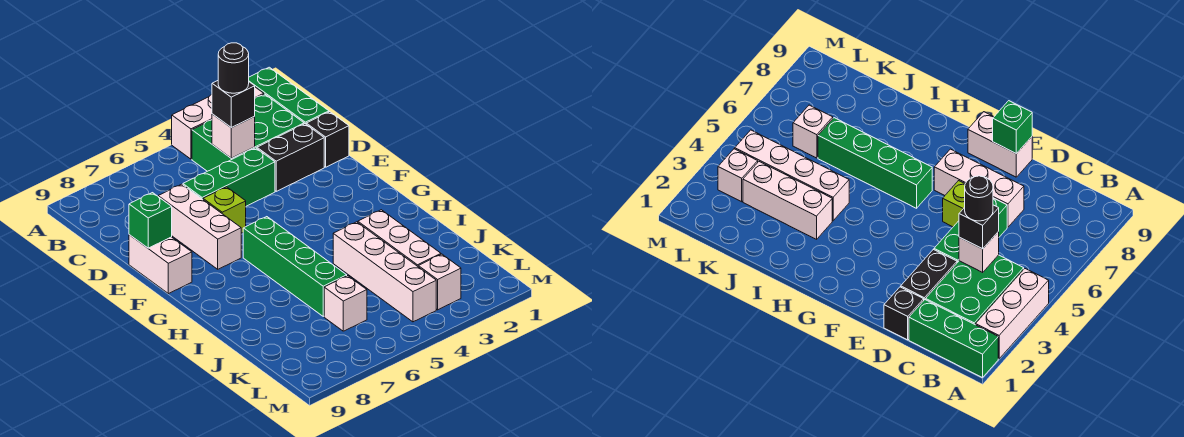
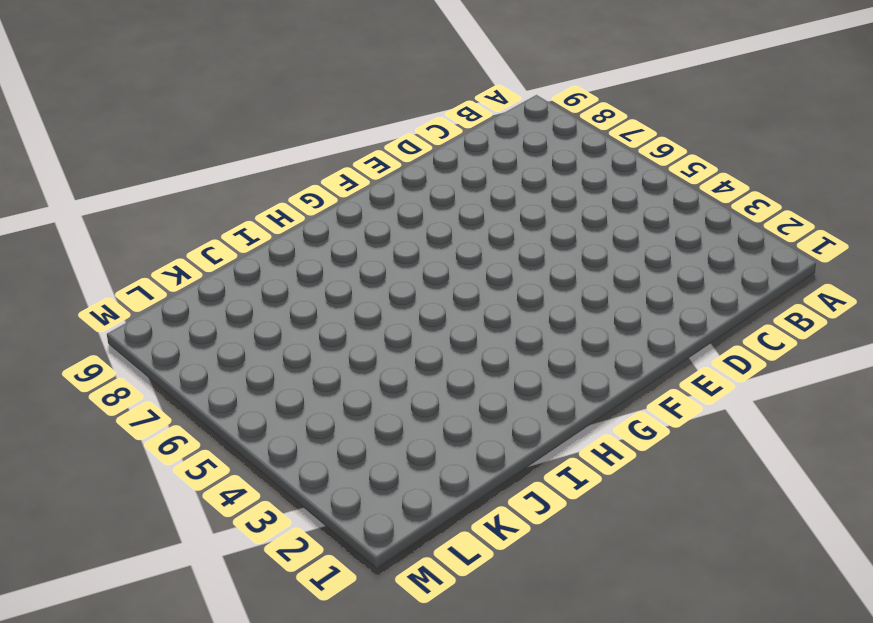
none -> green 1x3 brick [249,67,329,124]
none -> white 1x3 brick [172,87,264,159]
none -> green 2x3 brick [192,94,304,171]

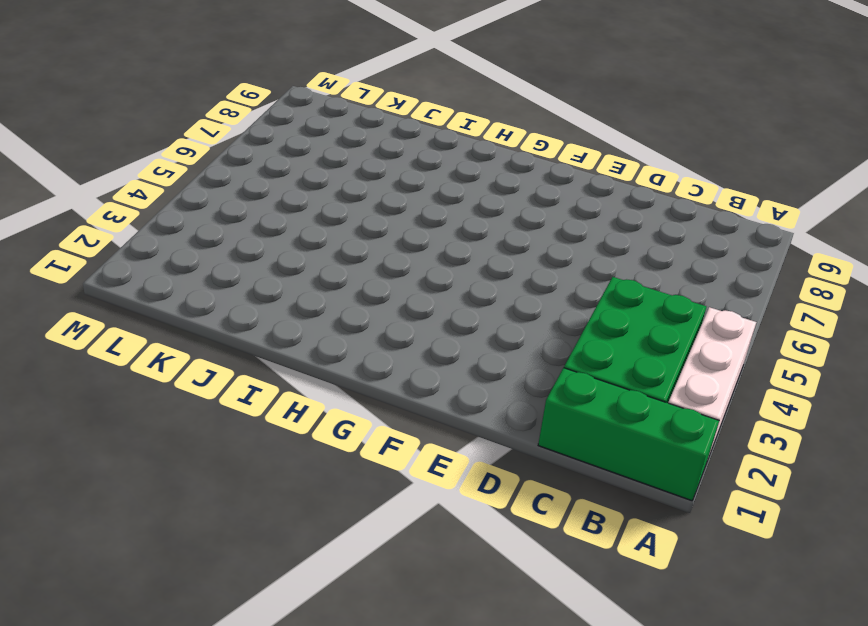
none -> black 1x1 brick [306,112,349,167]
none -> black 1x2 brick [257,124,324,191]
none -> green 1x3 brick [183,148,275,206]

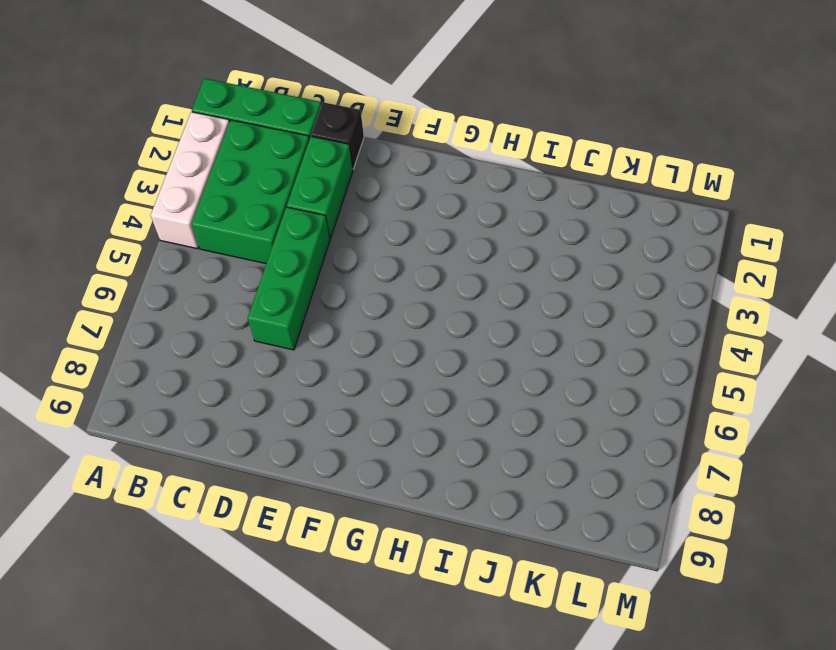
green 1x2 brick [287,136,353,239] -> black 1x2 brick [257,124,324,191]
none -> white 1x3 brick [158,184,241,269]
none -> lime 1x1 brick [203,187,246,233]
none -> white 1x2 brick [129,235,192,294]

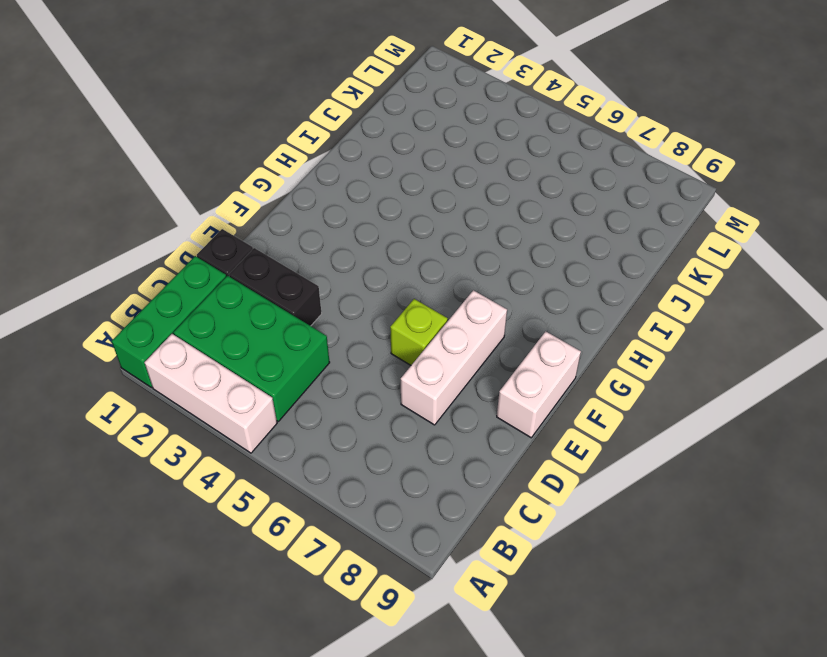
none -> green 1x3 brick [183,148,275,206]
none -> green 1x4 brick [243,217,347,316]
none -> white 1x3 brick [358,210,441,266]

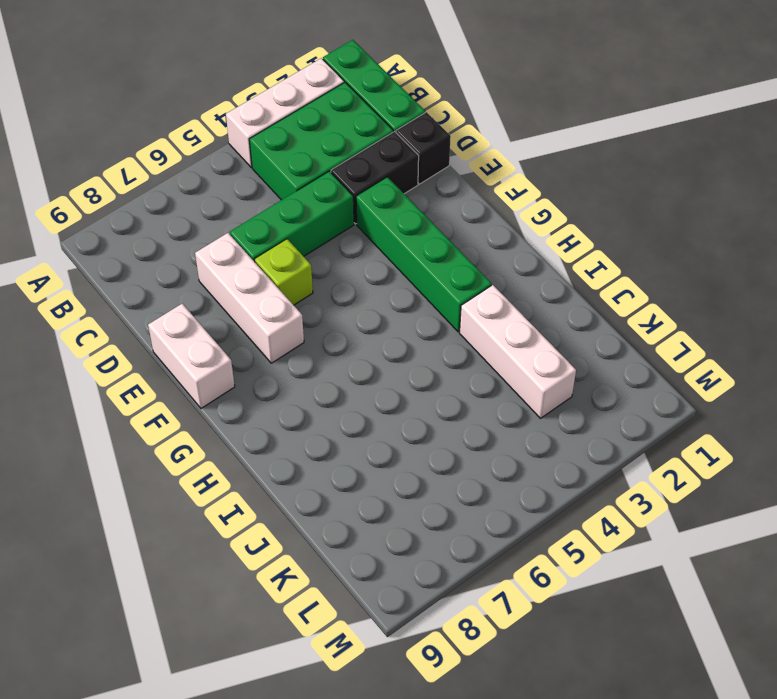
green 1x4 brick [356,177,492,332] -> green 1x4 brick moved to [243,217,347,316]
none -> white 1x4 brick [333,222,436,322]
none -> white 1x1 brick [324,276,367,331]
none -> white 1x1 brick [418,254,461,310]

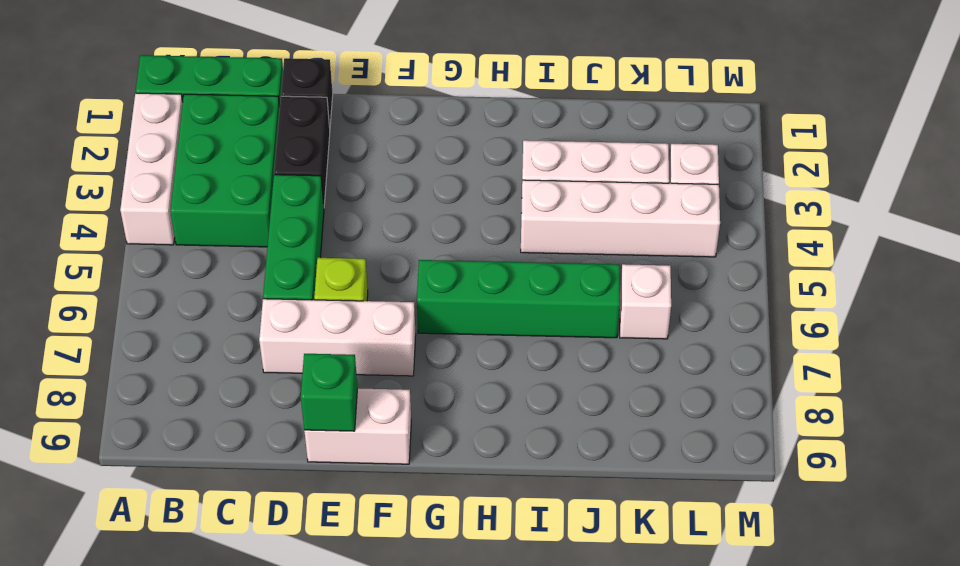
none -> white 1x1 brick [212,114,255,158]
none -> black 1x1 brick [212,81,255,128]
none -> black 1x1 round brick [218,43,249,93]

